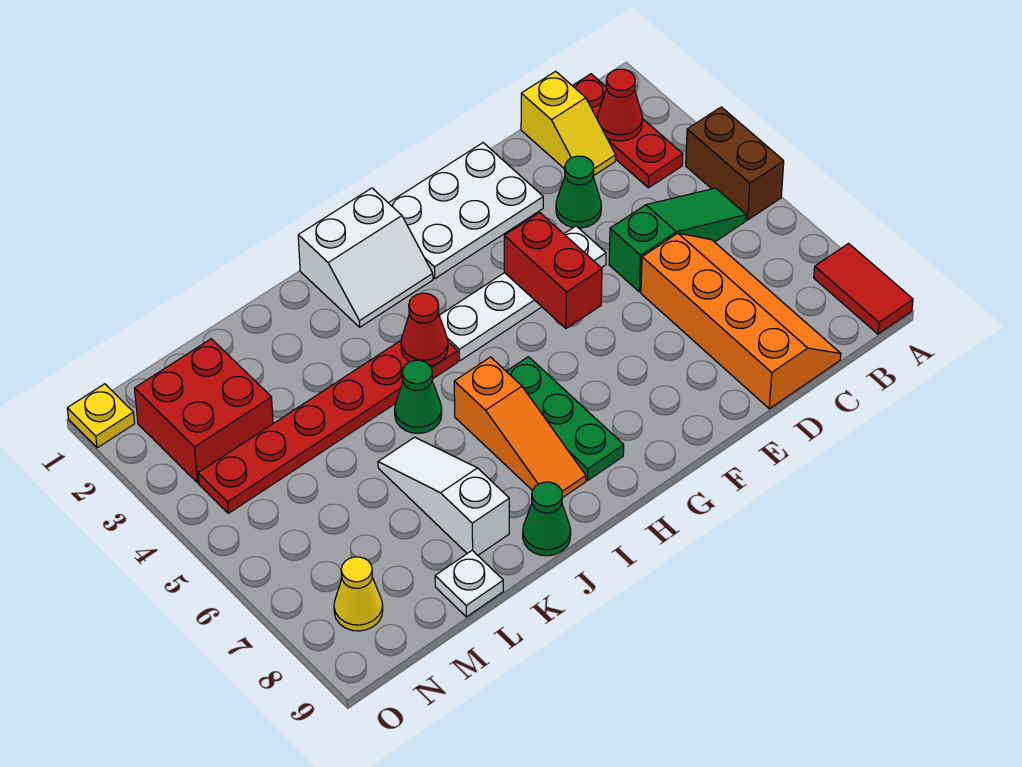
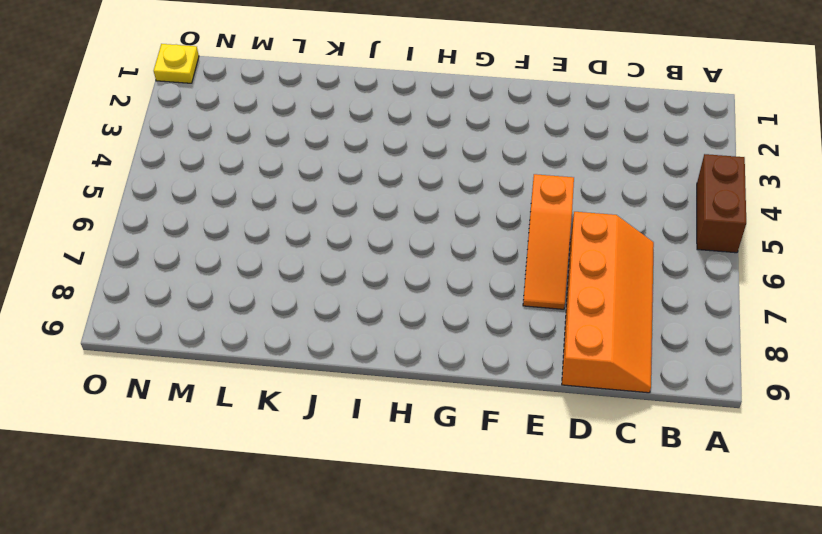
orange 1x3 slope [523,174,574,309] -> orange 1x3 slope moved to [454,357,586,498]
none -> red 1x2 tile [814,244,913,334]
none -> red 1x3 plate [573,74,683,188]
none -> green 1x3 slope [609,188,746,292]

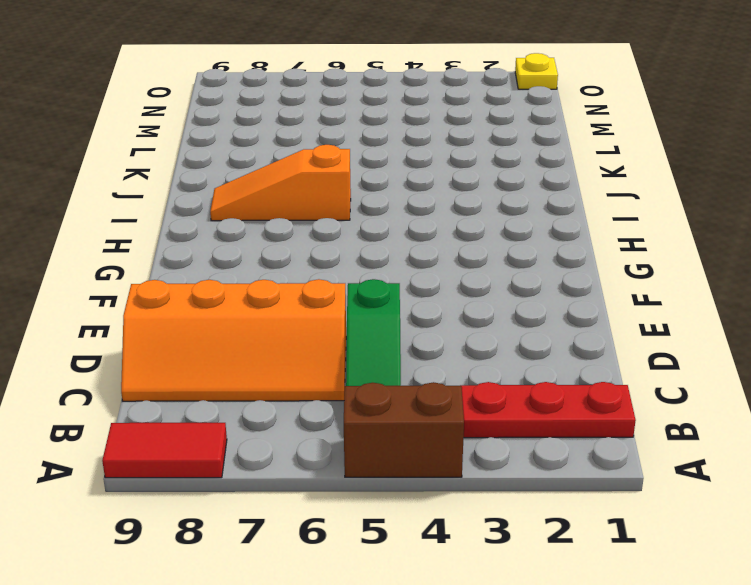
none -> yellow 1x2 slope [521,71,616,176]
none -> green 1x1 cone [556,156,601,228]
none -> white 2x3 plate [389,143,543,278]

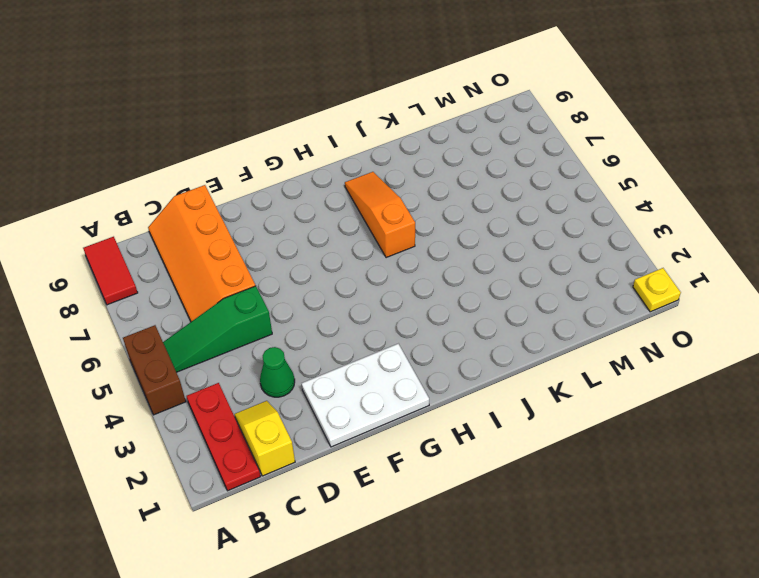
none -> white 1x4 plate [439,226,606,361]
none -> white 2x2 slope [298,188,433,327]
none -> green 1x3 plate [506,357,624,480]

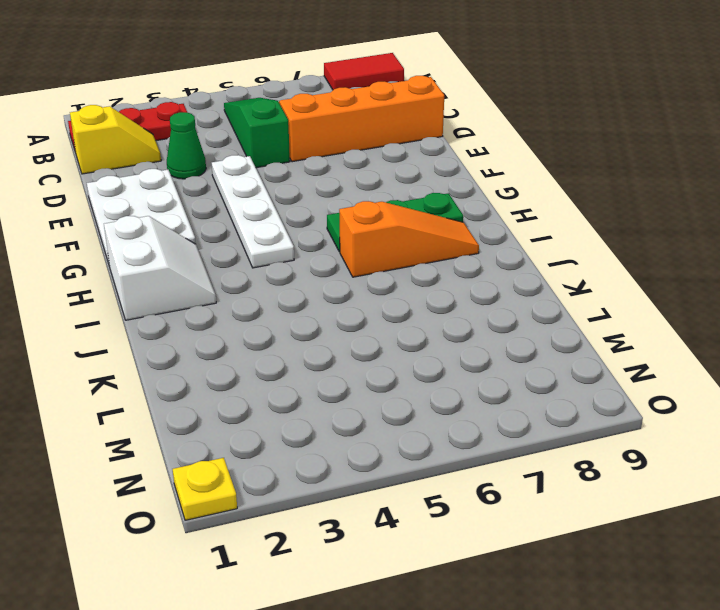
none -> brown 1x2 brick [686,107,784,220]
none -> red 1x6 plate [198,341,458,513]
none -> green 1x1 cone [395,360,442,433]

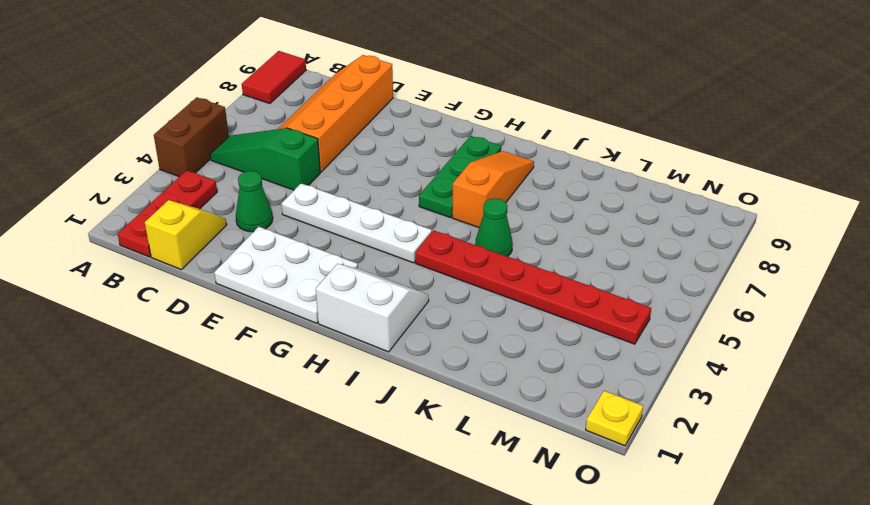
none -> green 1x1 cone [523,482,571,556]
none -> white 1x3 slope [378,437,509,555]
none -> white 1x1 plate [435,550,503,617]

